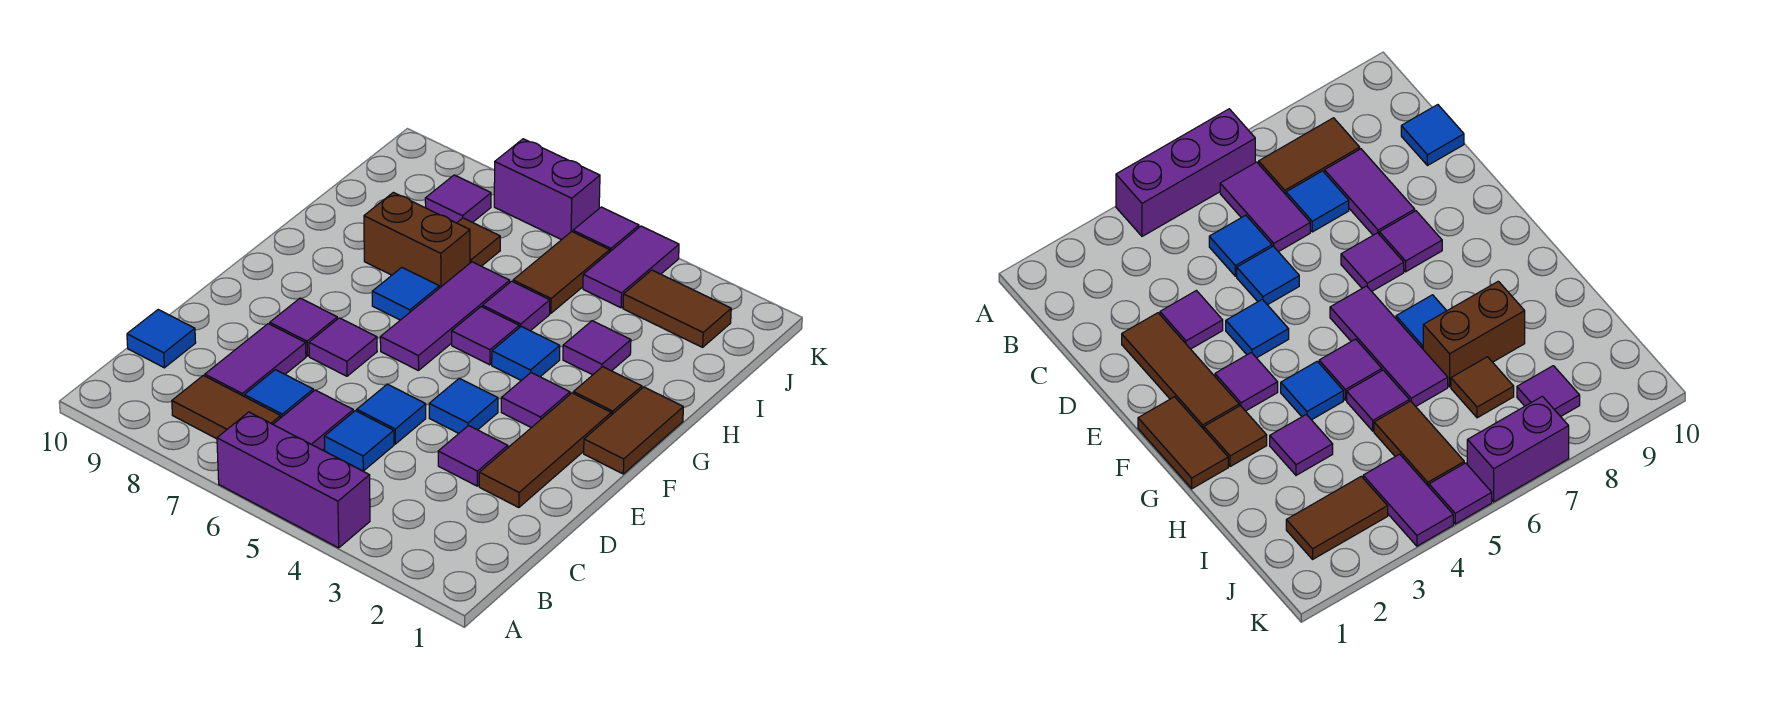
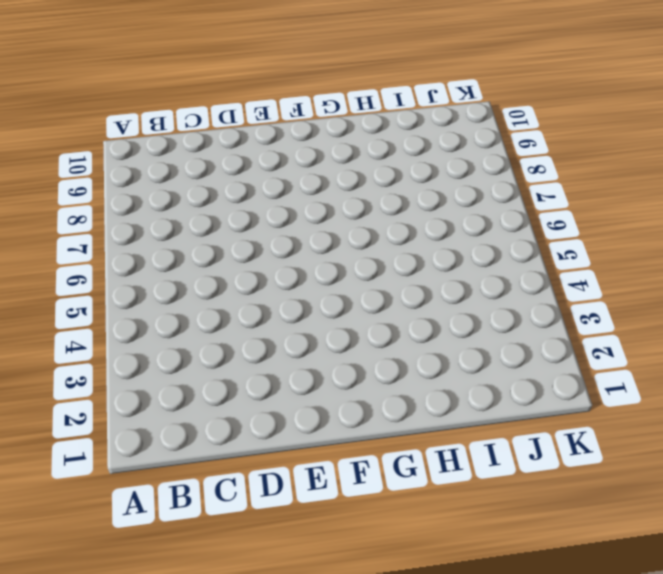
none -> purple 1x3 brick [217,412,370,548]
none -> purple 1x2 tile [273,390,353,450]
none -> brown 1x2 tile [172,376,281,439]
none -> blue 1x1 tile [324,411,394,471]

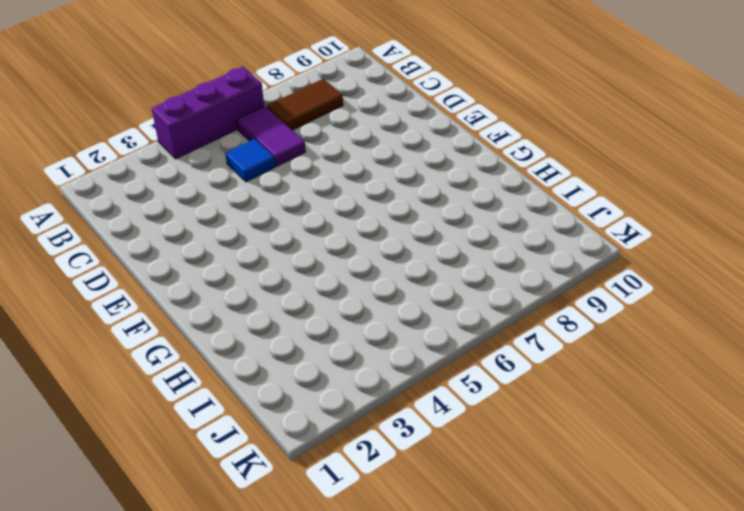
none -> blue 1x1 tile [244,370,313,417]
none -> purple 1x2 tile [205,324,306,396]
none -> blue 1x1 tile [127,310,196,368]
none -> brown 1x3 tile [479,393,611,508]

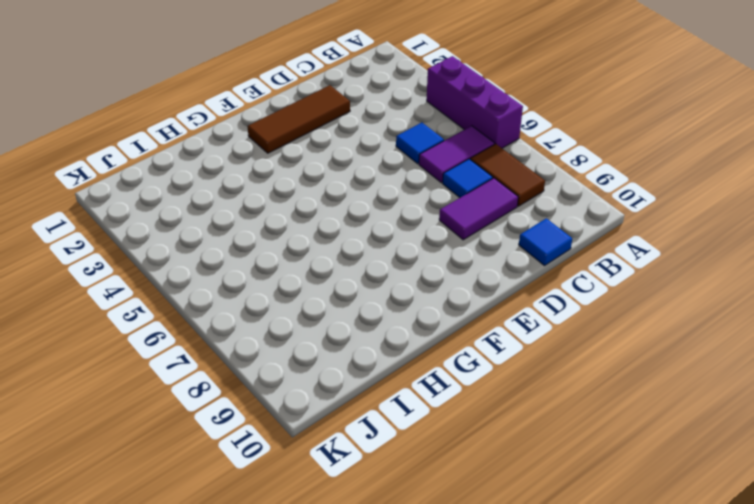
none -> purple 1x1 tile [438,426,508,486]
none -> blue 1x1 tile [357,384,426,444]
none -> blue 1x1 tile [429,378,498,433]
none -> purple 1x1 tile [309,318,377,376]

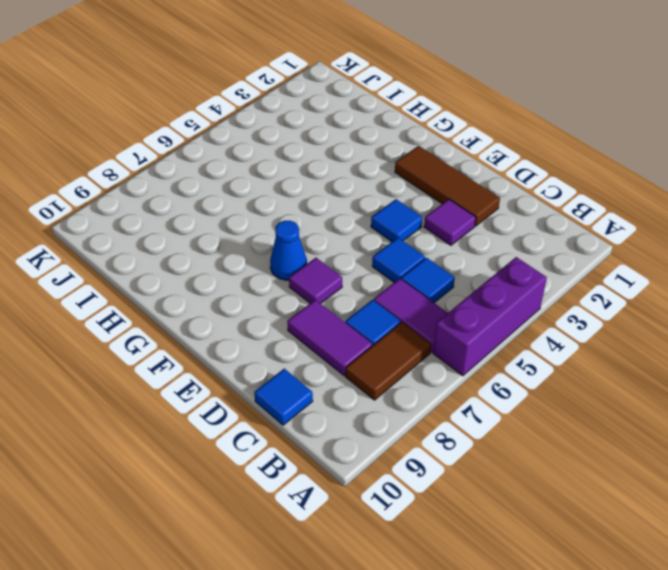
blue 1x1 cone [270,221,307,280] -> none
none -> purple 1x1 tile [270,298,337,356]
none -> brown 1x2 tile [584,387,683,474]
none -> purple 1x1 tile [501,373,570,428]
none -> purple 1x3 tile [380,262,510,371]

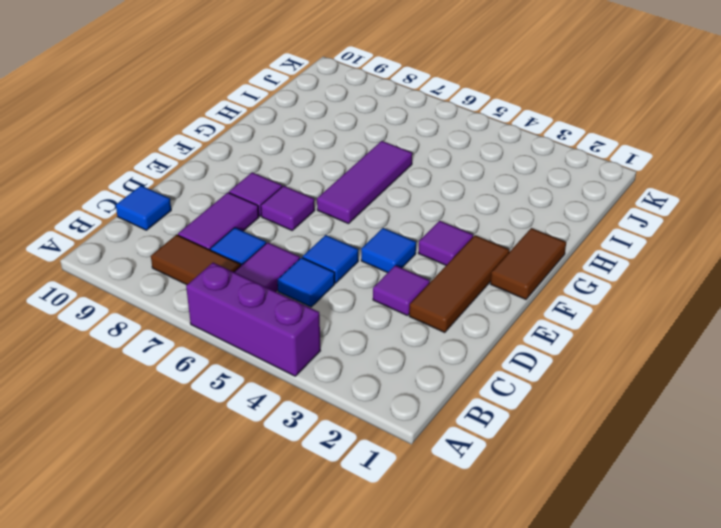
none -> brown 1x1 tile [573,367,642,415]
none -> blue 1x1 tile [492,326,560,380]
none -> purple 1x1 tile [452,307,519,365]
none -> blue 1x1 tile [372,268,439,320]

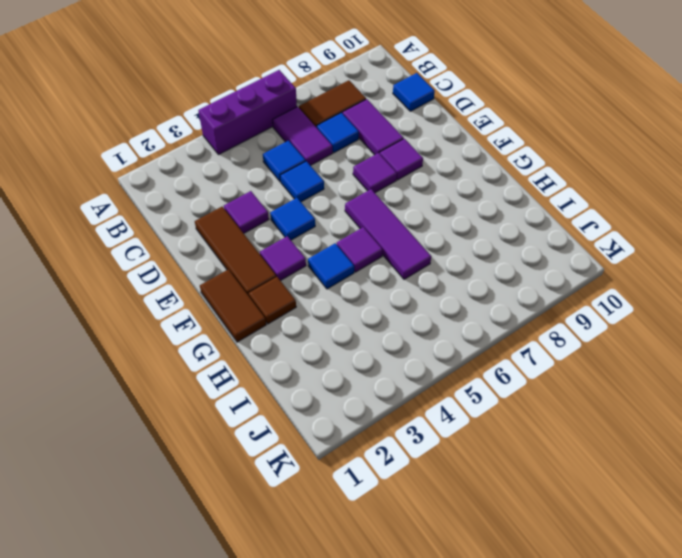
none -> blue 1x1 tile [372,268,439,320]
none -> purple 1x1 tile [563,321,631,375]
none -> purple 1x1 tile [483,281,550,331]
none -> brown 1x2 brick [364,192,470,288]

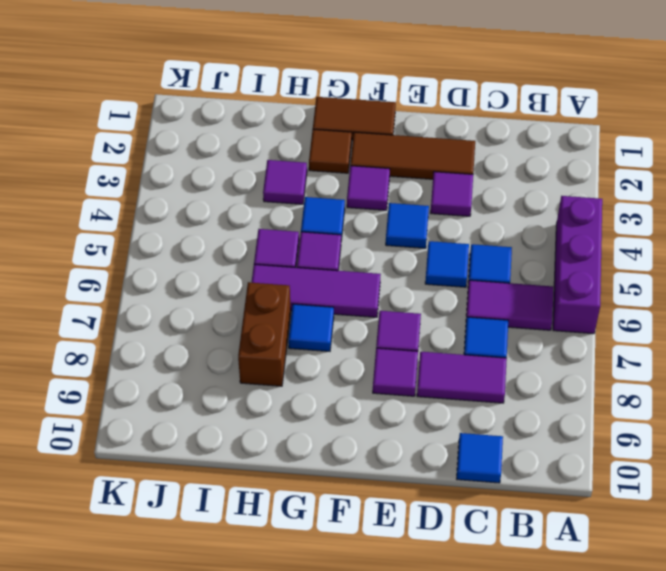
none -> brown 1x2 tile [172,376,281,439]
none -> brown 1x2 tile [513,232,610,313]
none -> brown 1x1 tile [457,218,500,266]
none -> brown 1x2 tile [623,270,731,347]

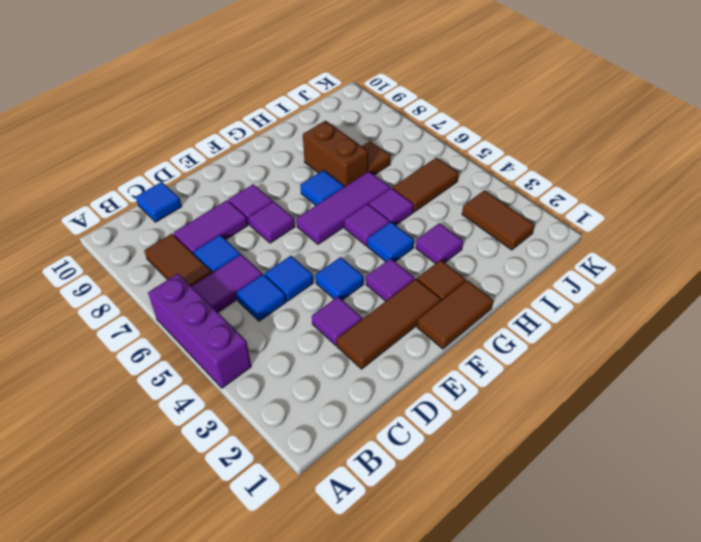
none -> purple 1x2 tile [583,226,679,308]
none -> purple 1x1 tile [425,175,491,223]
none -> purple 1x1 tile [573,207,639,251]
none -> purple 1x2 brick [494,139,600,240]

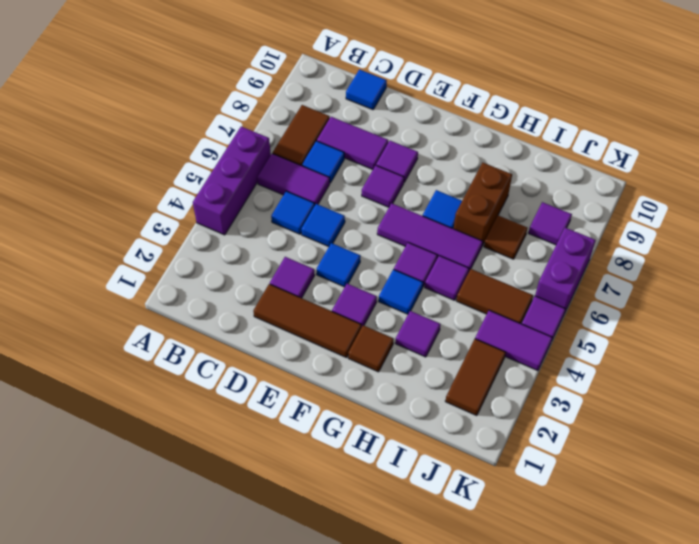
none -> brown 1x2 tile [584,387,683,474]

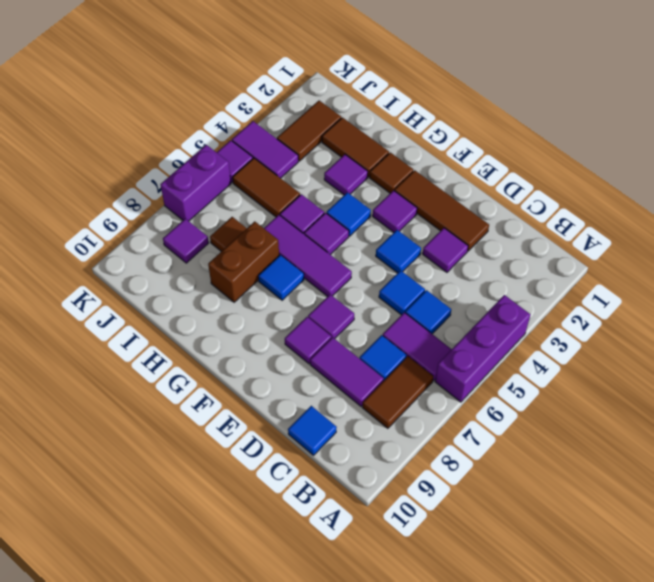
brown 1x2 tile [322,117,389,177] -> brown 1x2 tile moved to [584,387,683,474]

